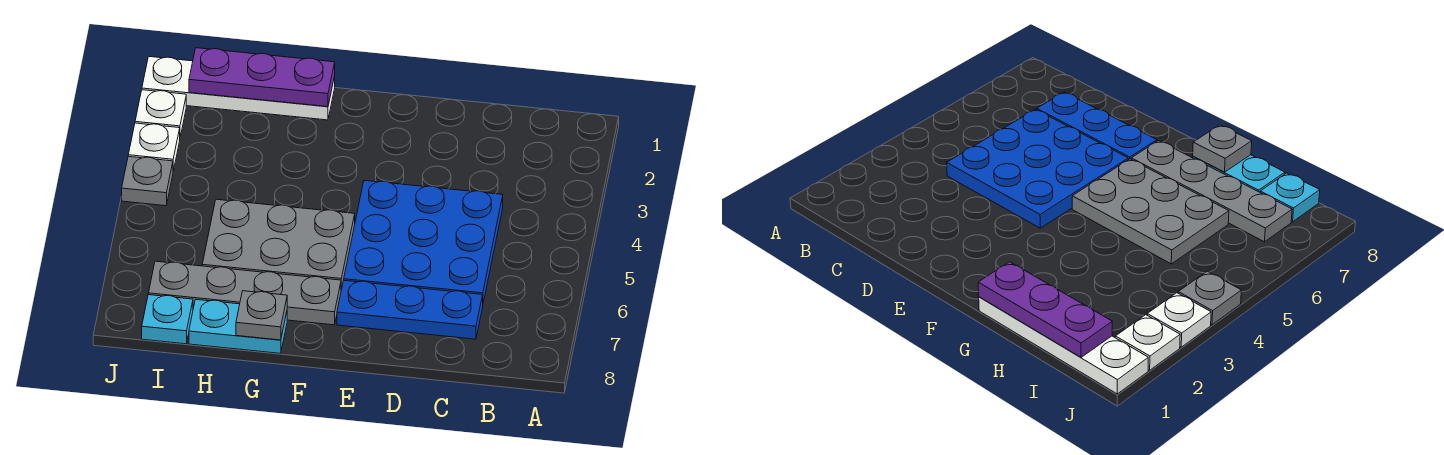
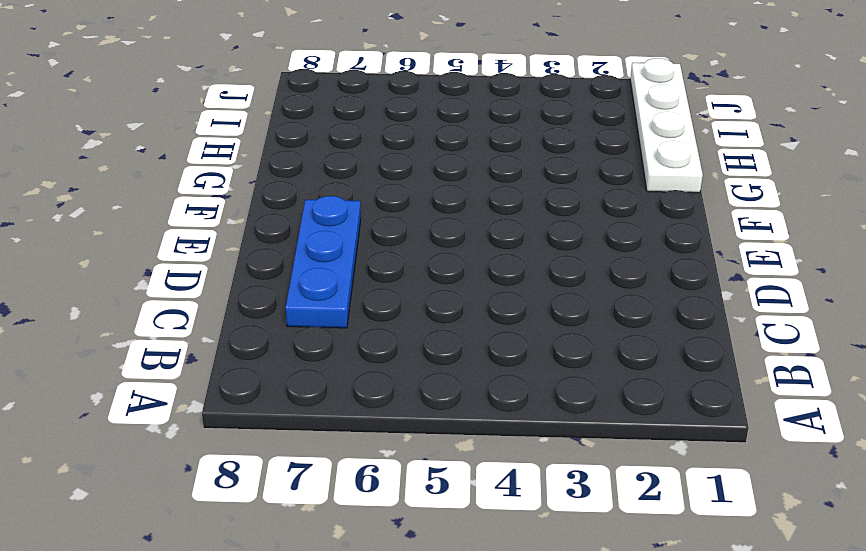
none -> blue 3x3 plate [344,180,503,303]
none -> grey 2x3 plate [202,199,355,290]
none -> grey 1x4 plate [148,261,341,325]

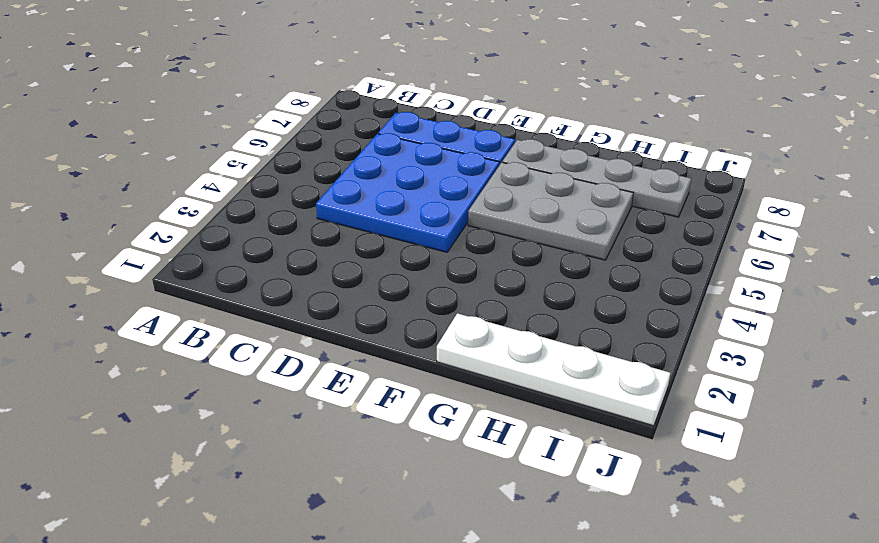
none -> cyan 1x2 plate [189,300,287,353]
none -> cyan 1x1 plate [142,295,193,344]
none -> white 1x1 plate [135,90,186,137]

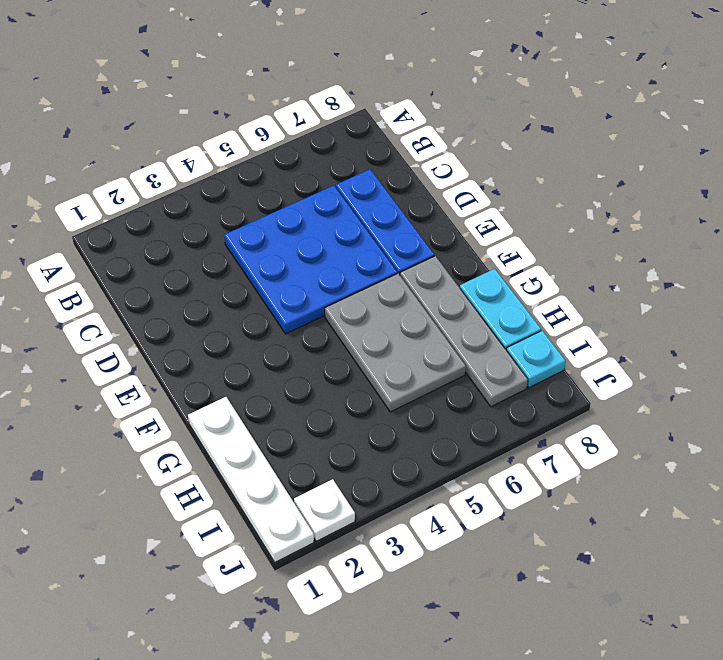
none -> white 1x1 plate [128,123,180,171]
none -> grey 1x1 plate [122,156,173,206]
none -> purple 1x3 plate [189,48,335,107]

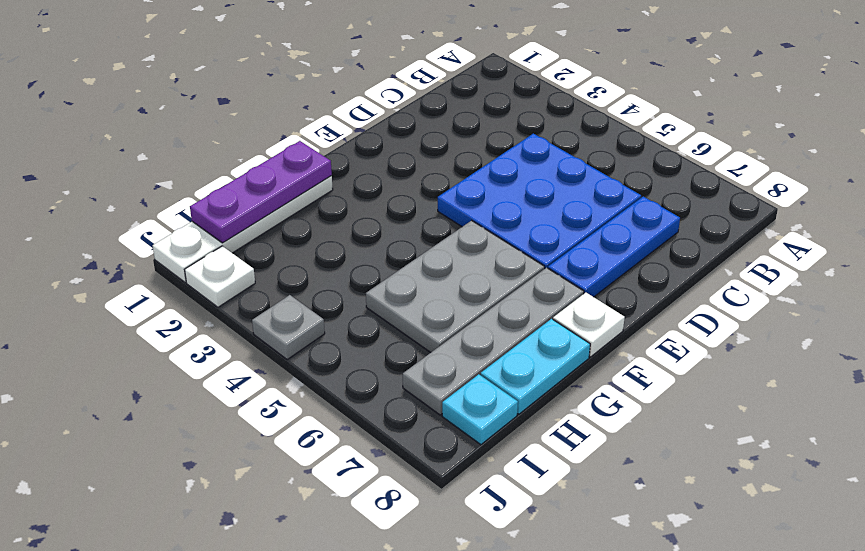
white 1x1 plate [553,293,625,357] -> white 1x1 plate moved to [128,123,180,171]
none -> grey 1x1 plate [236,291,287,340]

